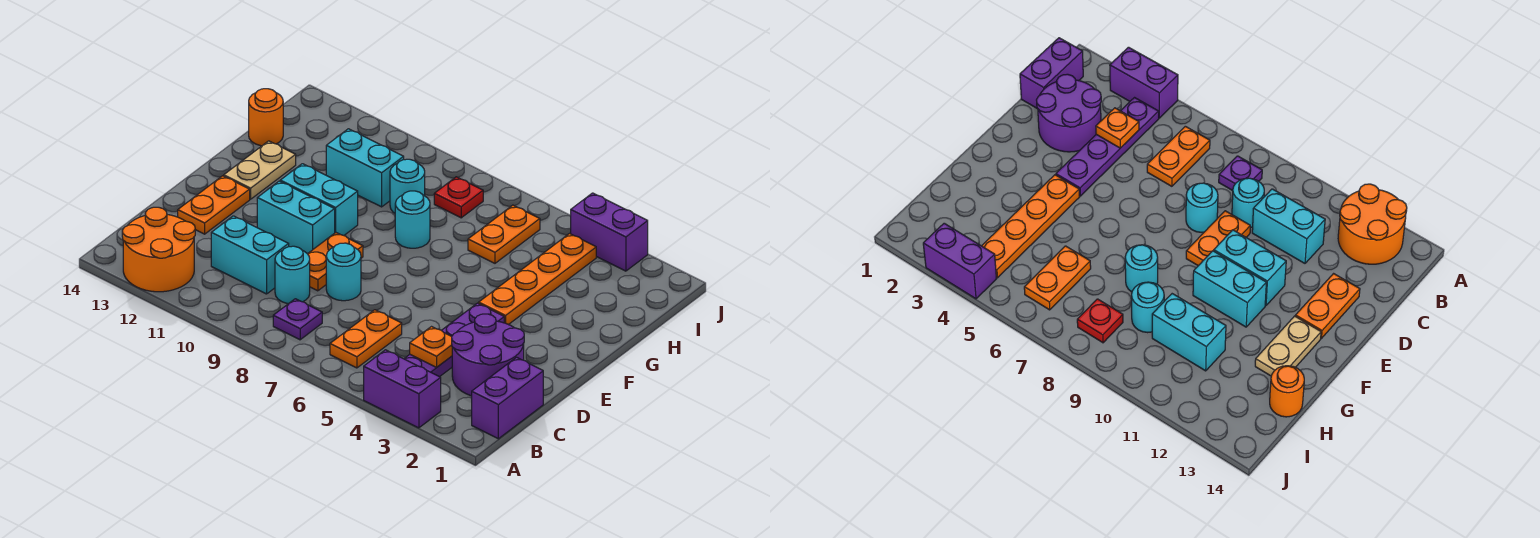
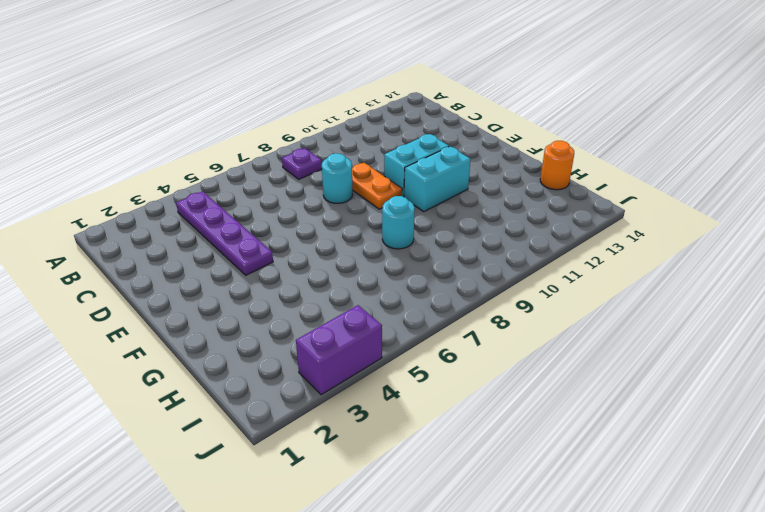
none -> purple 1x2 brick [364,350,441,428]
none -> orange 2x2 round brick [122,207,195,292]
none -> purple 1x2 brick [472,357,543,439]

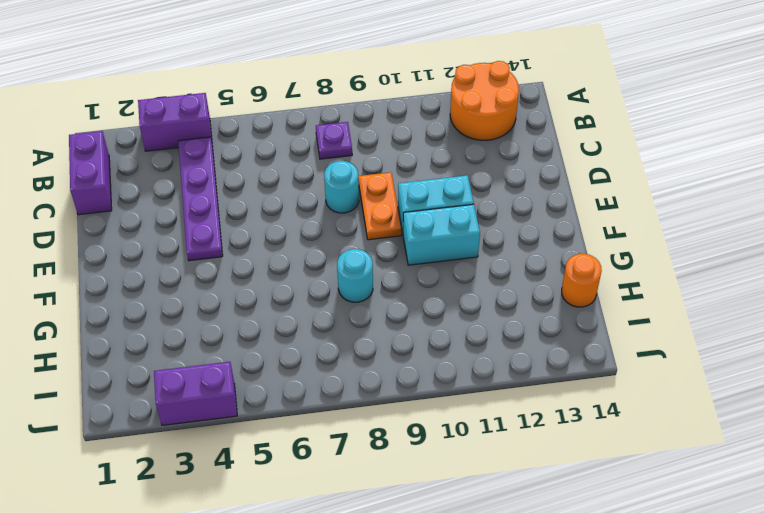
none -> orange 1x2 plate [330,310,402,368]
none -> purple 2x2 round brick [452,314,524,396]
none -> cyan 1x1 round brick [275,246,310,304]

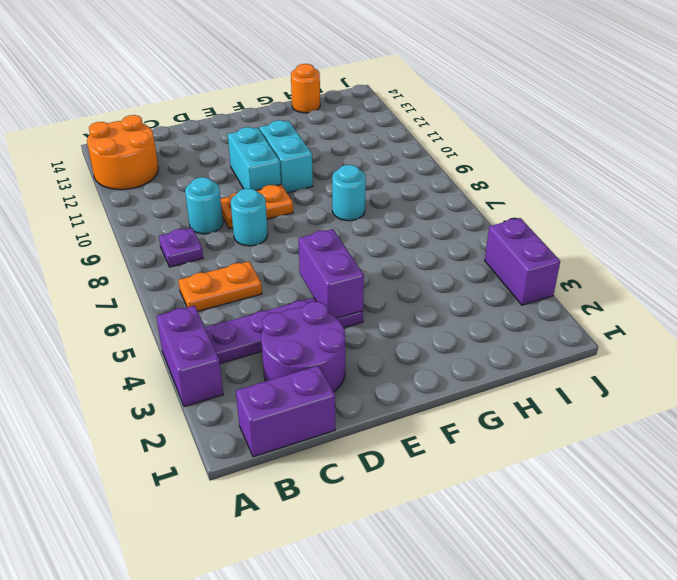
purple 1x2 brick [298,229,364,318] -> none
none -> cyan 1x2 brick [211,216,289,294]
none -> orange 1x2 plate [178,176,250,234]
none -> orange 1x4 plate [479,234,596,325]

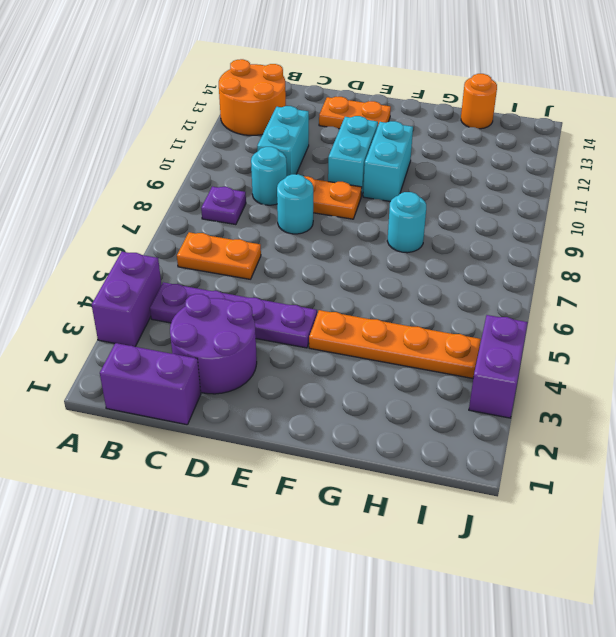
none -> tan 1x2 plate [224,141,296,199]
none -> orange 1x2 plate [468,205,540,263]
none -> cyan 1x1 round brick [390,159,425,213]

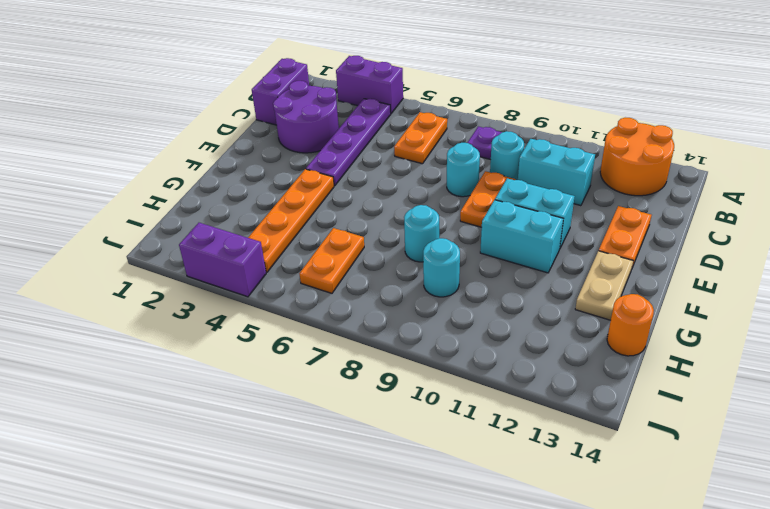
none -> cyan 1x2 brick [326,129,404,207]
none -> red 1x1 plate [434,177,483,218]
none -> orange 1x1 plate [410,327,452,367]

